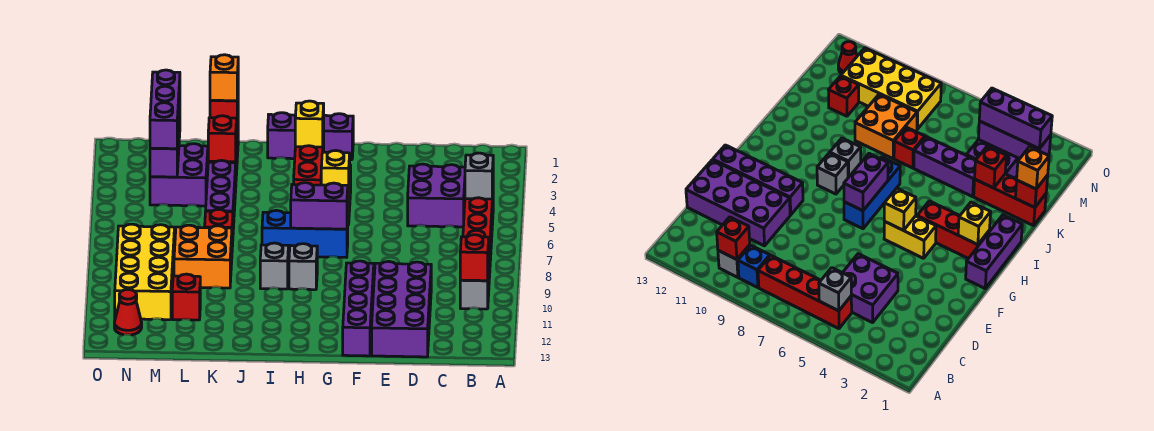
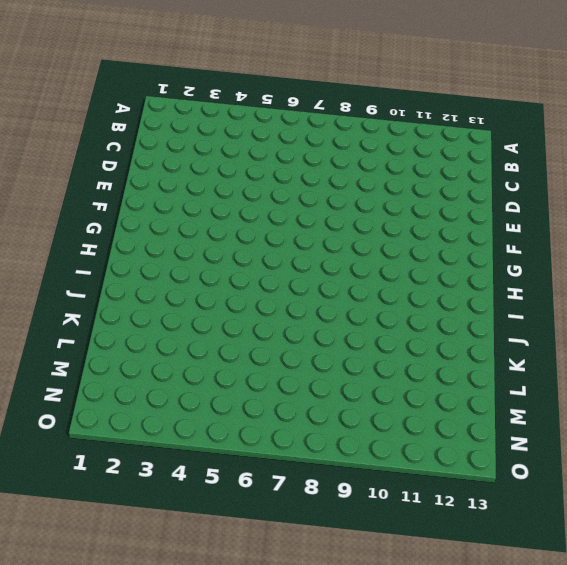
none -> red 1x4 brick [463,196,493,261]
none -> blue 1x1 brick [738,245,770,288]
none -> grey 1x1 brick [460,269,489,309]
none -> purple 2x2 brick [408,164,465,227]

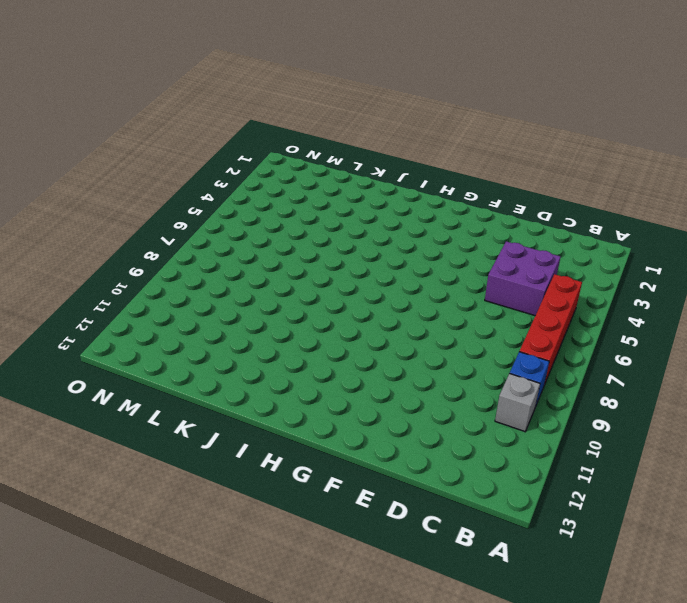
none -> purple 2x4 brick [372,261,431,357]
none -> purple 1x4 brick [343,261,374,356]
none -> purple 1x3 brick [268,113,353,160]
none -> yellow 1x2 brick [884,216,936,258]

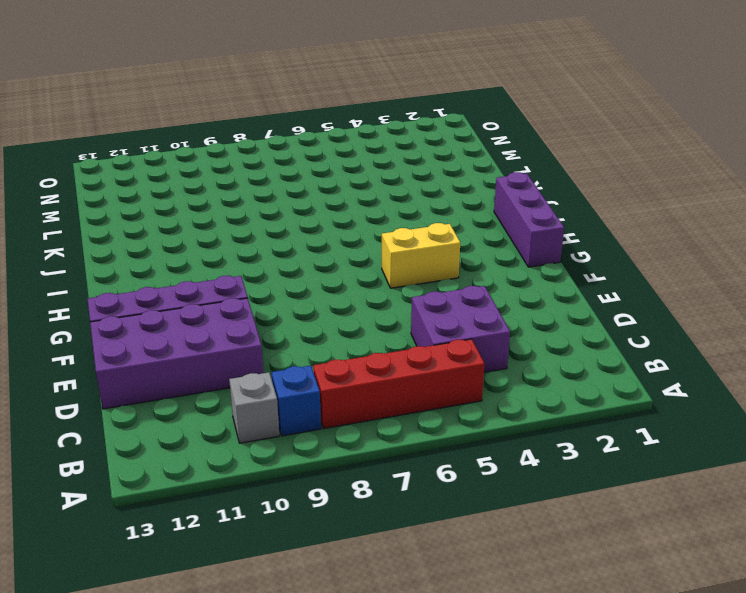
none -> blue 1x3 brick [262,210,348,257]
none -> red 1x3 brick [294,134,324,185]
none -> grey 1x1 brick [289,244,317,290]
none -> grey 1x1 brick [260,243,288,289]

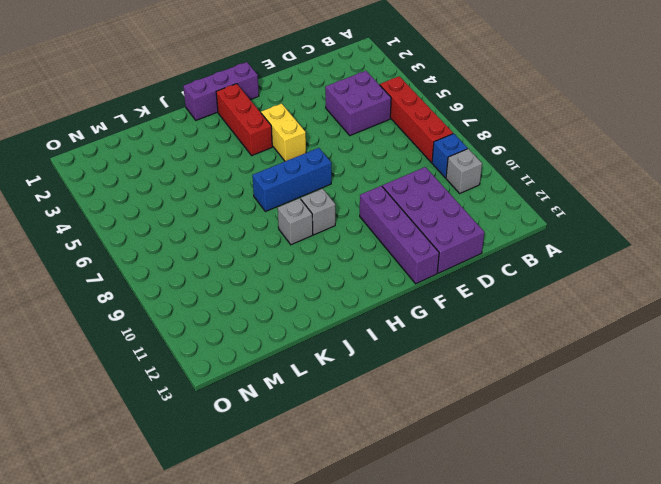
none -> red 1x3 brick [974,174,1046,226]
none -> purple 1x3 brick [206,160,236,229]
none -> red 1x1 brick [205,209,233,247]
none -> orange 2x2 brick [174,225,232,288]

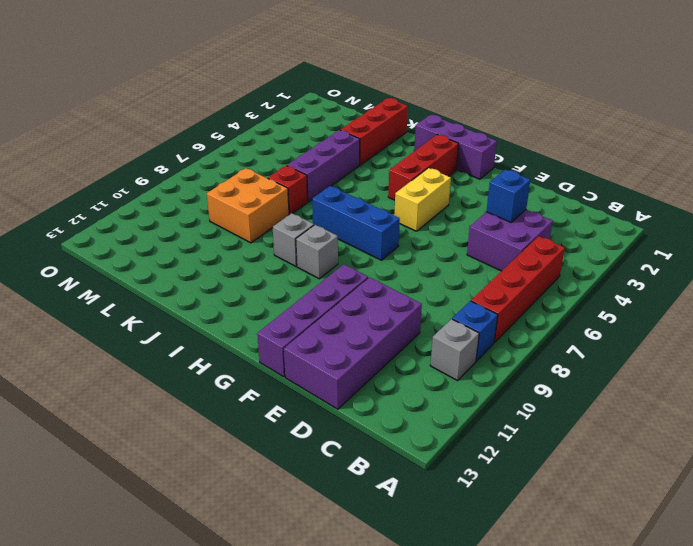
blue 1x1 brick [486,169,530,222] -> none
none -> purple 2x2 brick [150,144,208,206]
none -> red 1x1 brick [172,274,200,320]
none -> yellow 2x4 brick [115,224,175,320]
none -> red 1x1 cone [114,289,142,335]

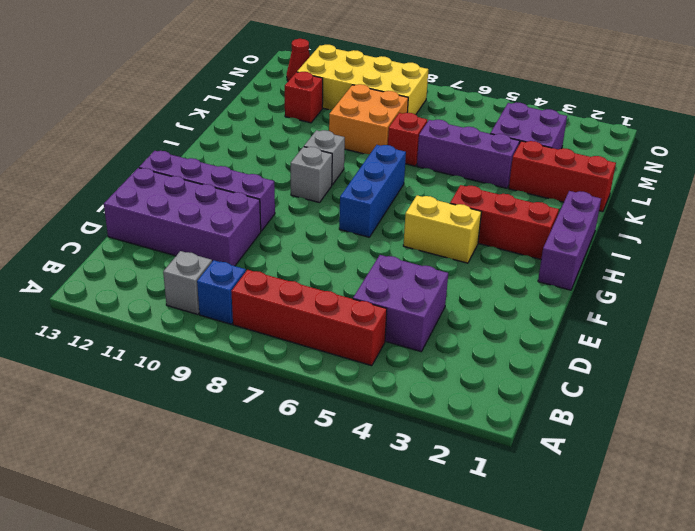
none -> grey 1x1 brick [465,153,493,199]
none -> red 1x1 brick [460,235,489,281]
none -> yellow 1x1 brick [321,151,350,196]
none -> purple 1x2 brick [291,183,348,229]

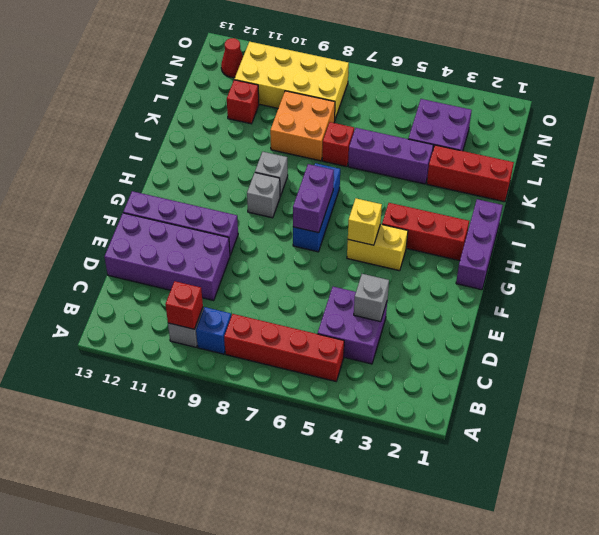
grey 1x1 brick [354,274,389,322] -> grey 1x1 brick moved to [465,153,493,199]
none -> yellow 1x1 brick [295,101,324,147]
none -> red 1x1 brick [210,100,238,129]
none -> red 1x1 brick [208,116,237,162]
none -> purple 1x3 brick [150,109,180,177]

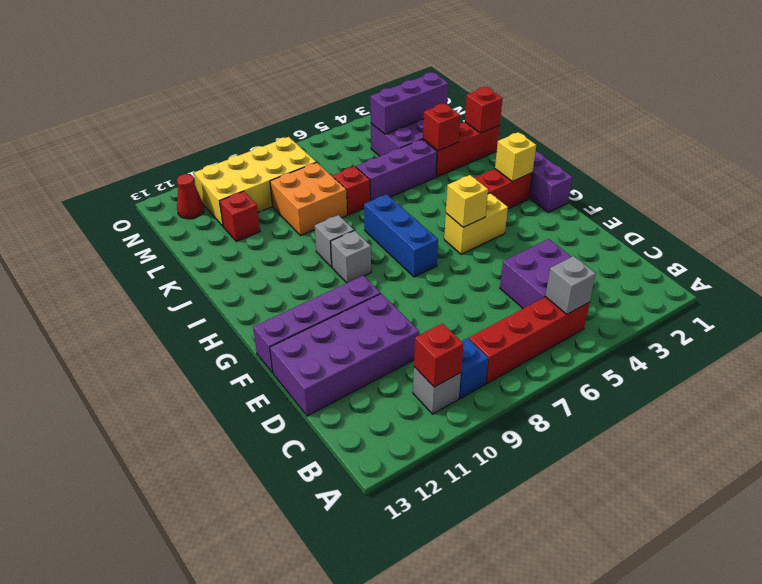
none -> purple 1x2 brick [291,183,348,229]
none -> orange 1x1 brick [210,55,238,101]
none -> purple 1x3 brick [150,70,180,149]

